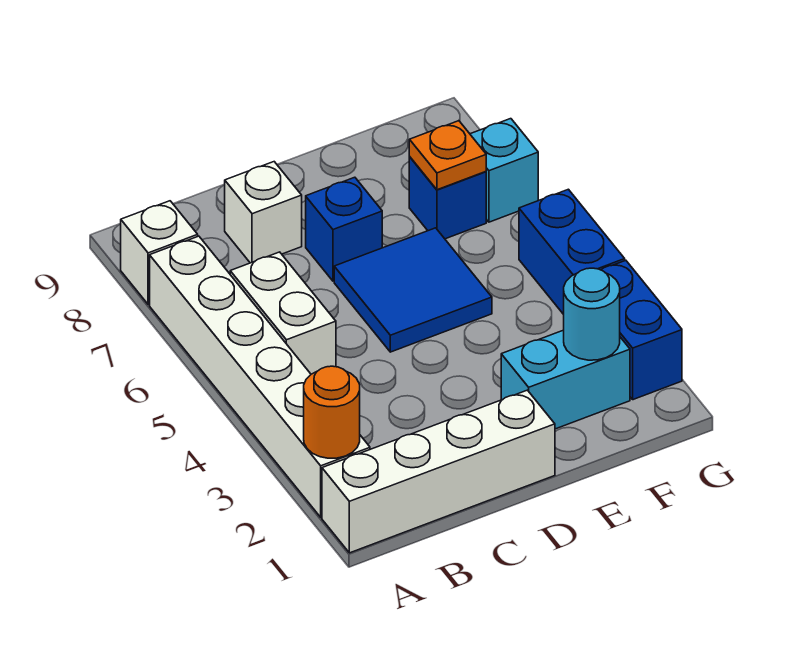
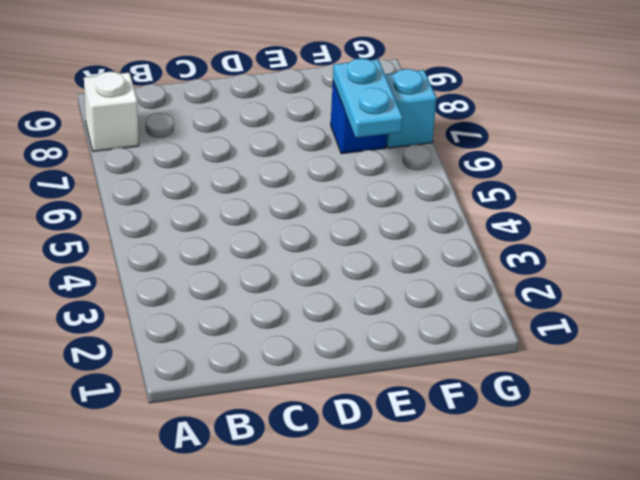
cyan 1x2 plate [333,58,403,138] -> orange 1x1 plate [409,121,486,190]
none -> white 1x4 brick [322,390,555,553]
none -> white 1x6 brick [150,236,370,517]
none -> white 1x2 brick [230,252,336,374]

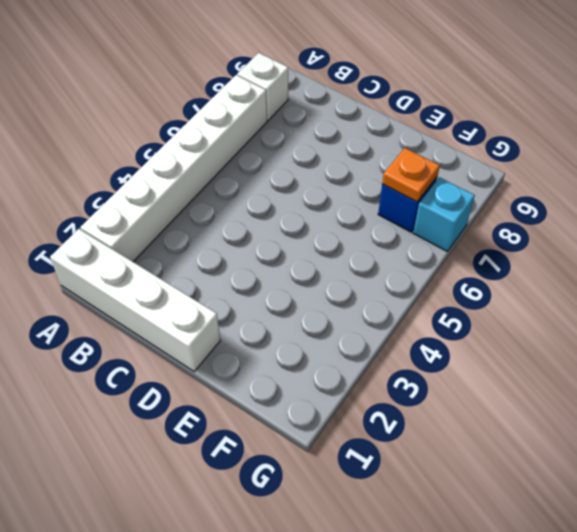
none -> white 1x2 brick [230,252,336,374]
none -> white 1x1 brick [225,162,302,263]
none -> blue 2x2 tile [334,228,492,352]

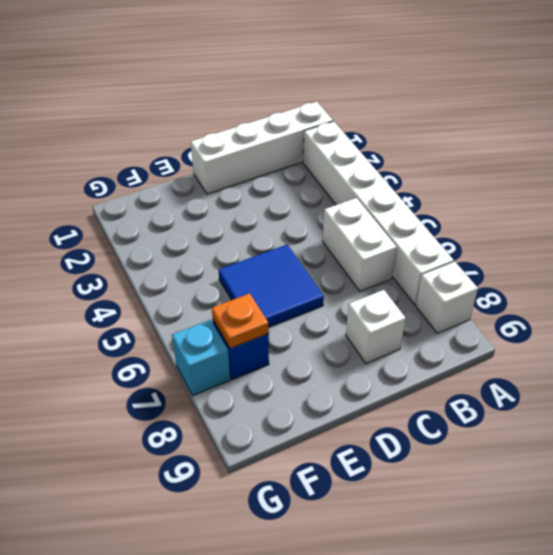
none -> blue 1x1 brick [306,177,382,281]
none -> cyan 1x2 brick [501,330,630,429]
none -> blue 1x2 brick [602,260,682,400]

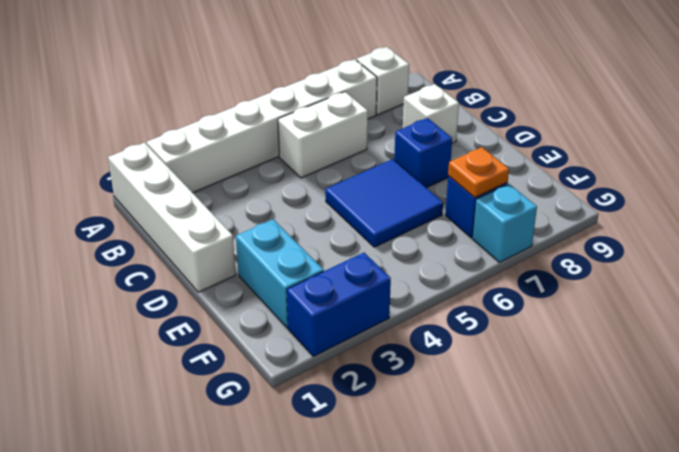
none -> blue 1x2 brick [519,189,625,314]
none -> orange 1x1 round brick [304,366,360,458]
none -> cyan 1x1 round brick [564,268,620,360]

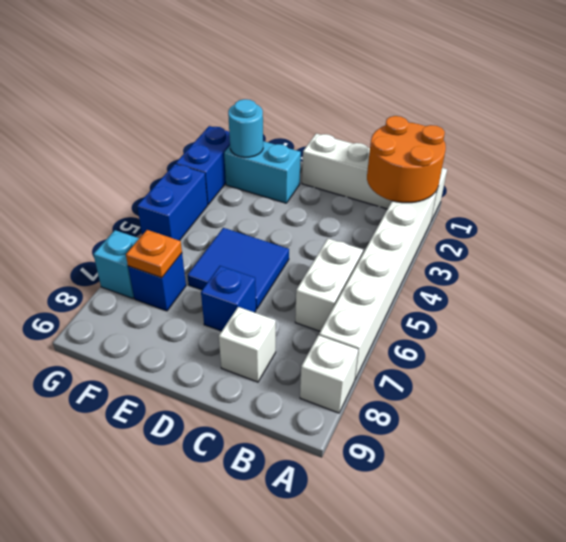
orange 2x2 round brick [367,116,446,203] -> orange 1x1 round brick [304,366,360,458]

